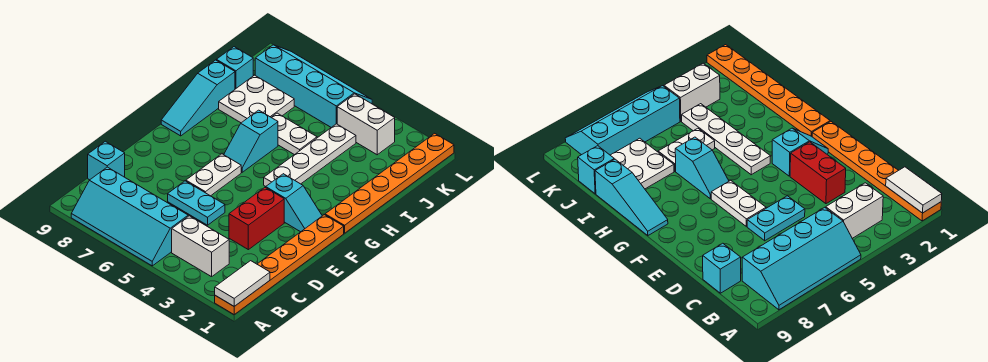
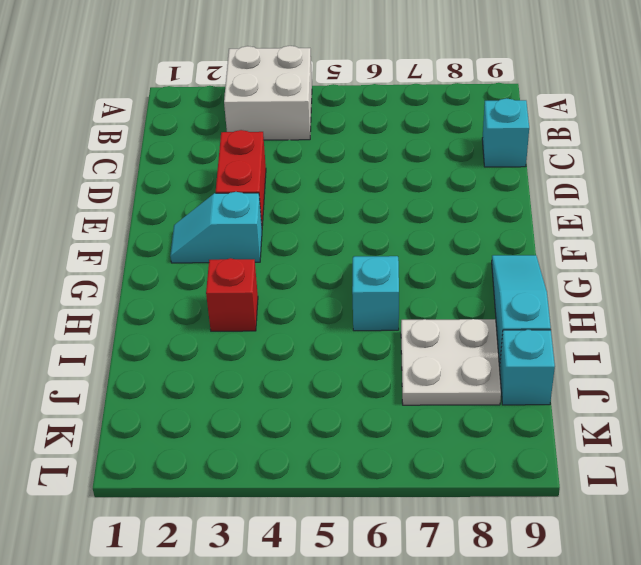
white 2x2 brick [224,46,312,140] -> white 1x2 brick [172,216,229,277]
red 1x1 brick [206,258,258,331] -> none
none -> orange 1x6 plate [215,215,344,314]
none -> cyan 2x4 slope [71,167,188,266]
none -> cyan 1x2 plate [168,181,225,225]

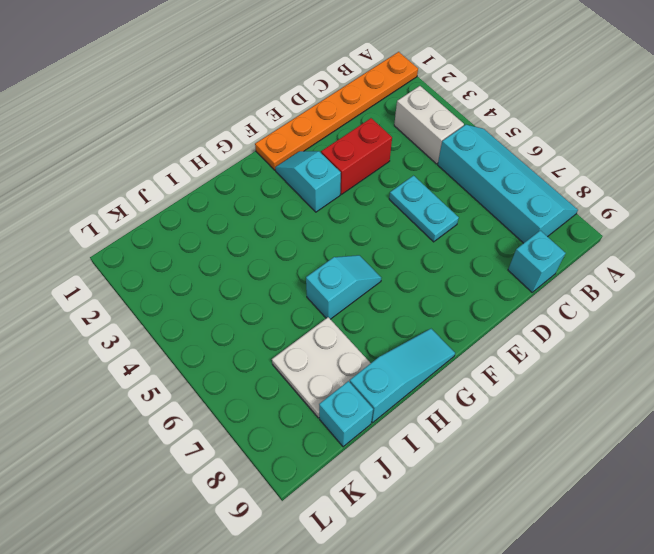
none -> white 1x2 plate [186,154,241,196]
none -> orange 1x6 plate [325,133,454,233]
none -> white 1x4 plate [264,124,356,186]

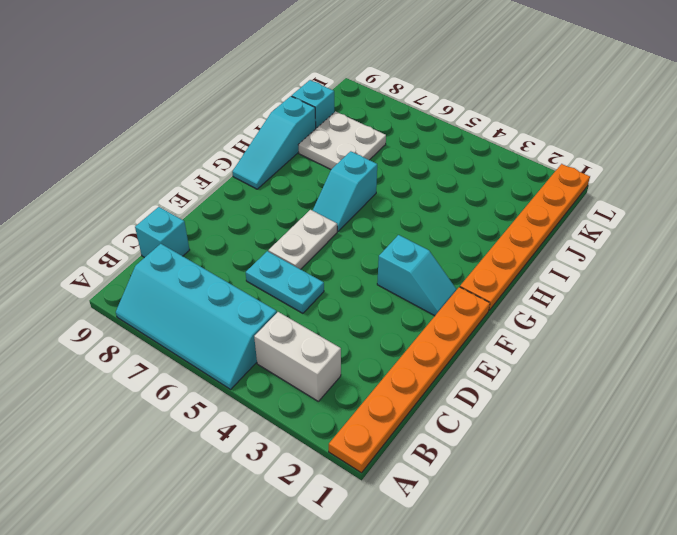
none -> red 1x2 brick [229,187,284,250]
none -> white 1x4 plate [264,124,356,186]
none -> white 1x2 plate [271,113,317,155]

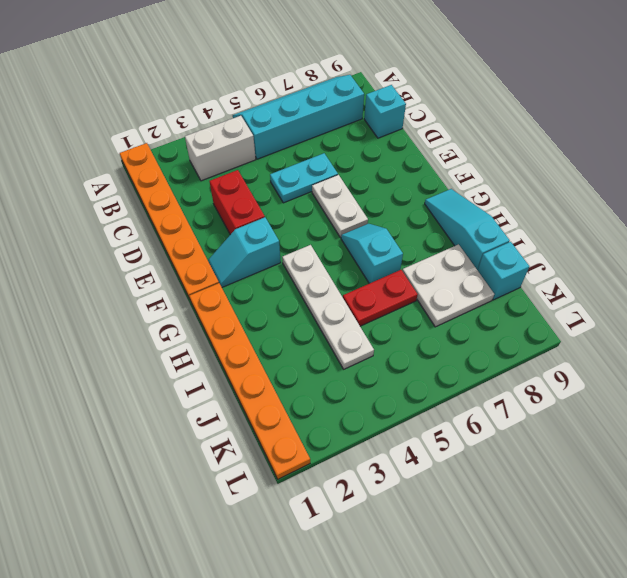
red 1x2 plate [343,270,418,326] -> white 1x2 plate [271,113,317,155]
none -> white 1x2 brick [337,94,395,155]
none -> cyan 2x4 slope [255,45,372,127]
none -> white 1x2 tile [215,261,270,306]

